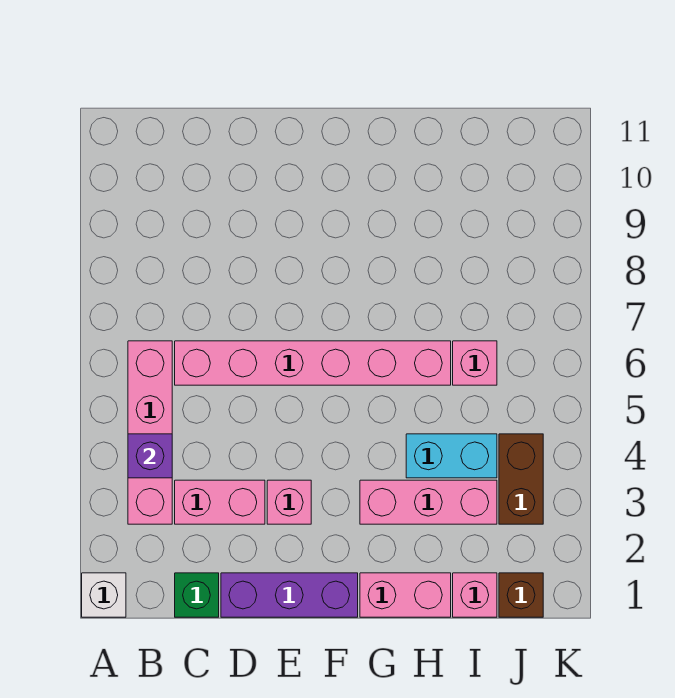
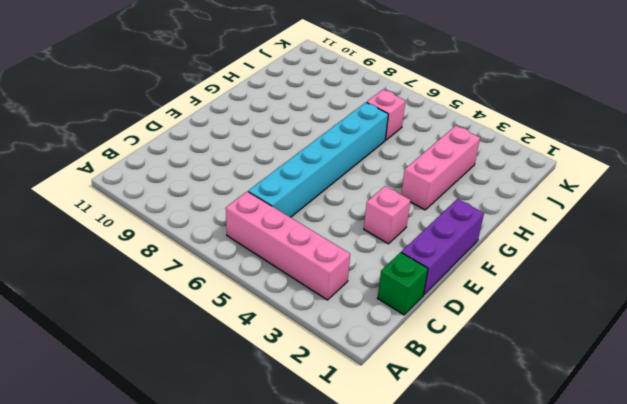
cyan 1x6 brick [248,102,388,217] -> pink 1x6 brick [175,341,451,385]
none -> white 1x1 brick [82,573,126,617]
none -> pink 1x2 brick [175,480,265,524]
none -> pink 1x2 brick [360,573,451,617]

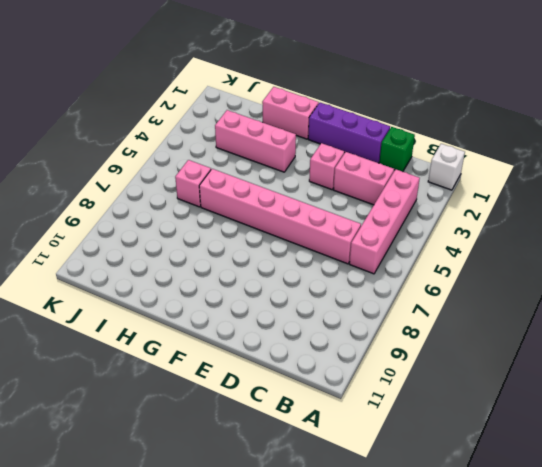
none -> cyan 1x2 brick [406,434,497,478]
none -> pink 1x1 brick [453,573,497,617]
none -> brown 1x1 brick [499,573,543,617]

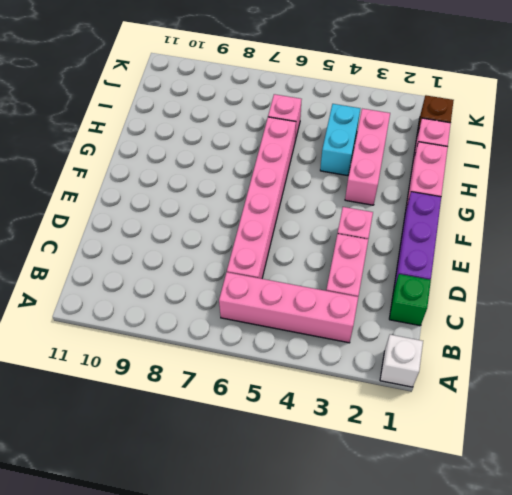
none -> brown 1x2 brick [499,434,543,524]
none -> purple 1x1 brick [128,434,172,478]

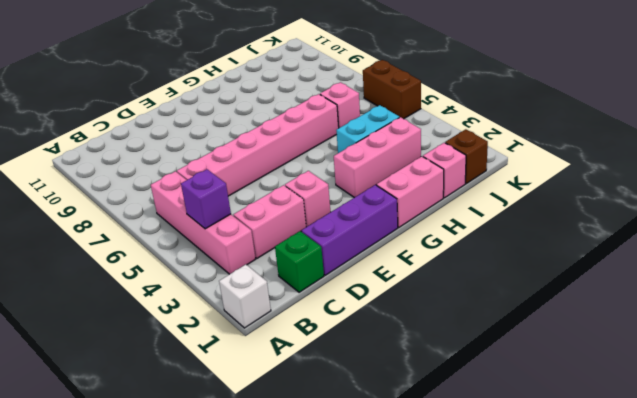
brown 1x2 brick [363,60,421,119] -> brown 1x2 brick moved to [499,434,543,524]

